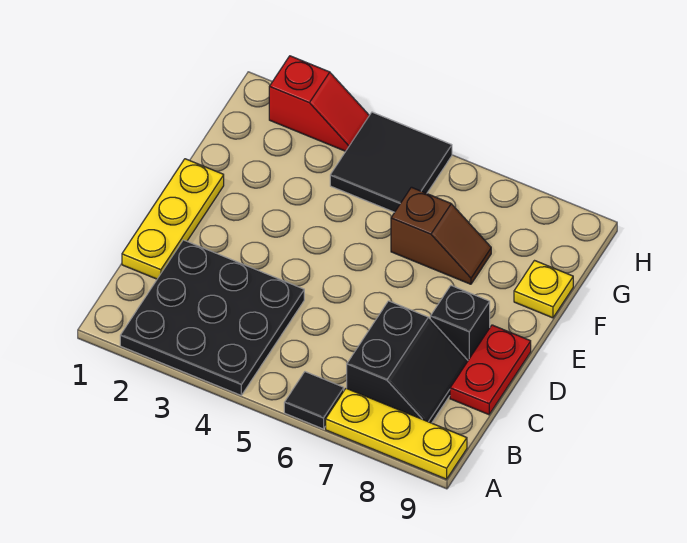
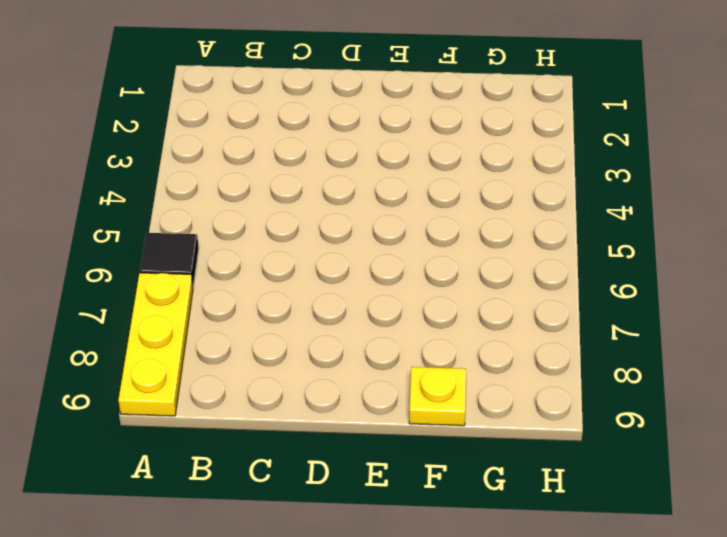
none -> black 3x3 plate [120,240,304,395]
none -> black 2x2 slope [347,301,468,423]

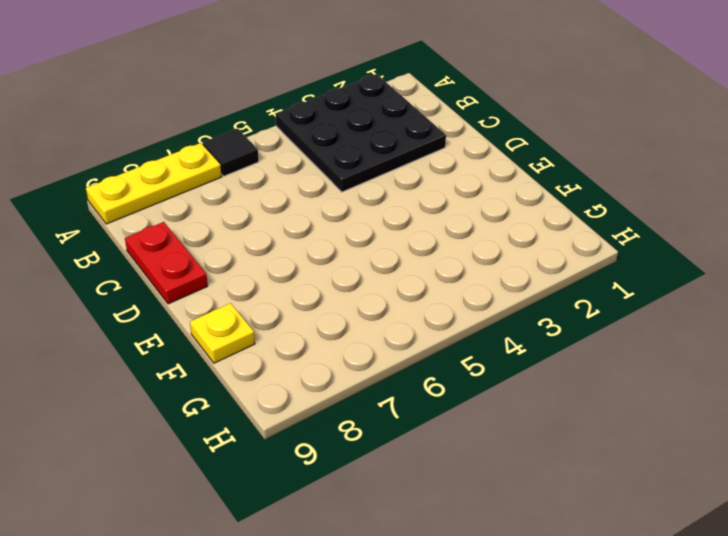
none -> black 2x2 slope [347,301,468,423]
none -> yellow 1x3 plate [122,159,224,279]

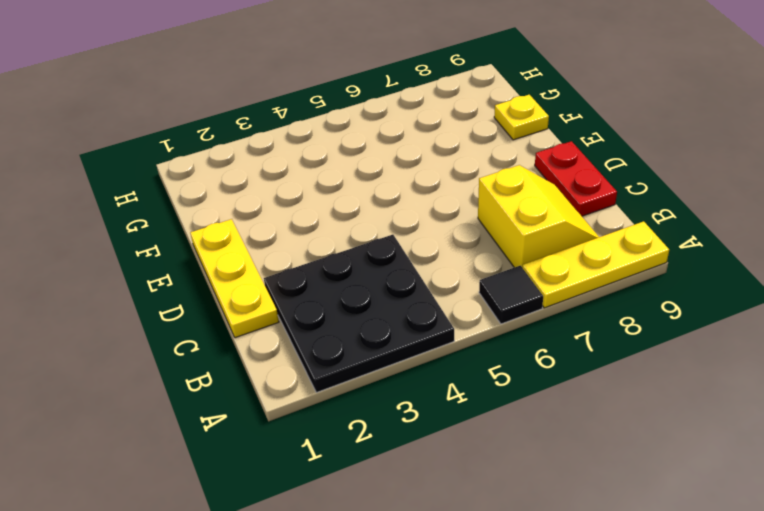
yellow 2x2 slope [478,165,599,268] -> black 2x2 slope [347,301,468,423]
none -> black 1x1 brick [430,286,490,360]
none -> brown 1x2 slope [391,187,491,284]

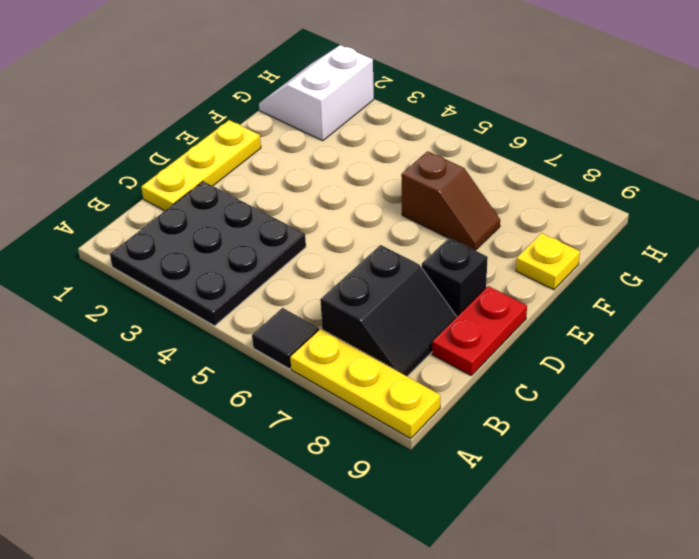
white 2x2 slope [259,45,374,141] -> red 1x2 slope [269,56,369,151]
none -> black 2x2 tile [330,112,452,212]

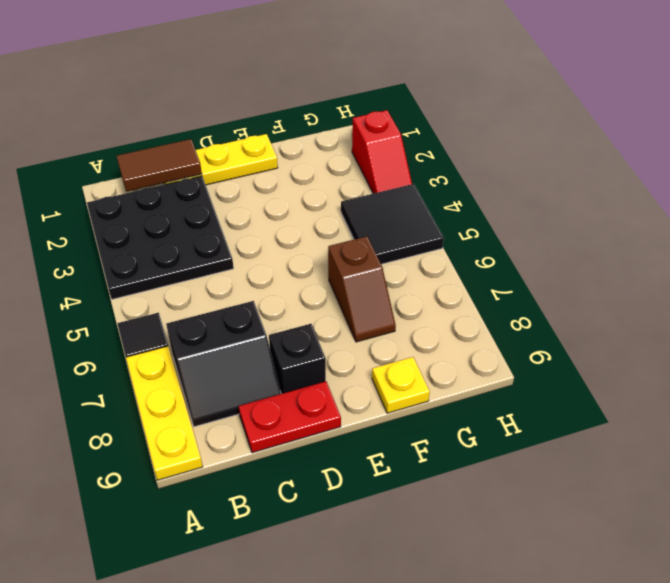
brown 1x2 tile [117,139,202,192] -> none

